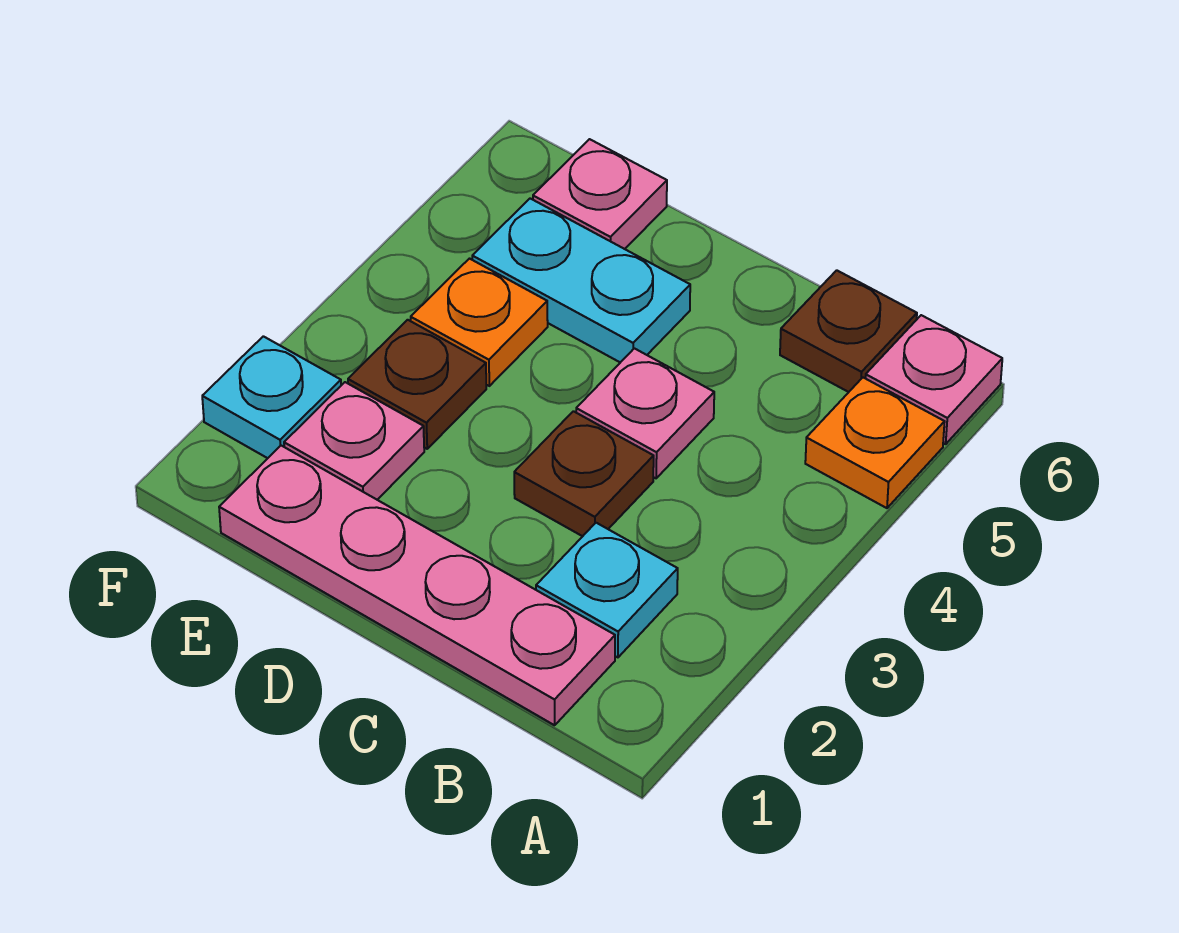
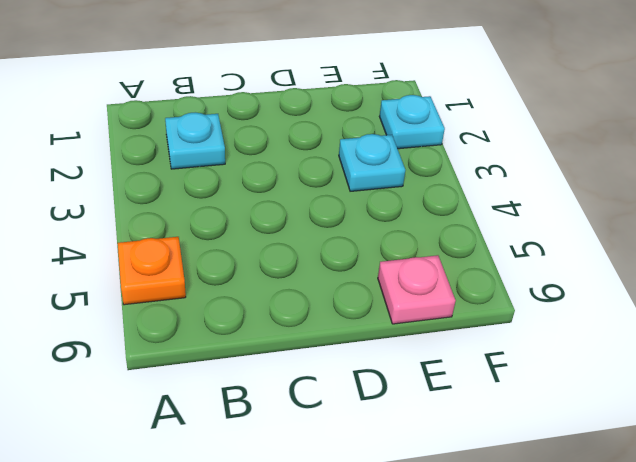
cyan 1x1 plate [339,134,405,191] -> brown 1x1 plate [348,320,486,449]
none -> pink 1x1 plate [865,315,1002,444]
none -> pink 1x4 plate [219,446,615,725]
none -> brown 1x1 plate [780,270,917,392]

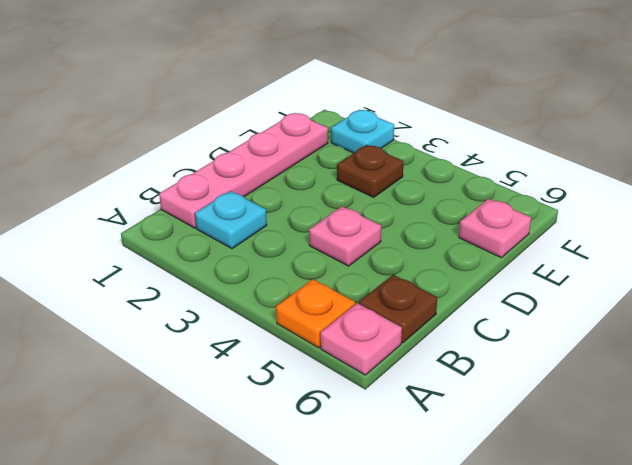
none -> brown 1x1 plate [514,411,654,536]
none -> cyan 1x2 plate [472,198,690,362]
none -> pink 1x1 plate [284,382,424,500]

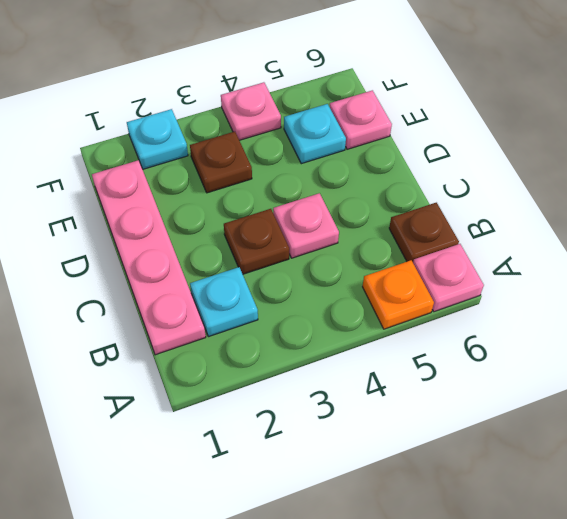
cyan 1x1 plate [284,104,346,164] -> cyan 1x2 plate [472,198,690,362]
pink 1x1 plate [221,82,281,140] -> pink 1x1 plate moved to [284,382,424,500]
none -> orange 1x1 plate [411,259,548,386]

